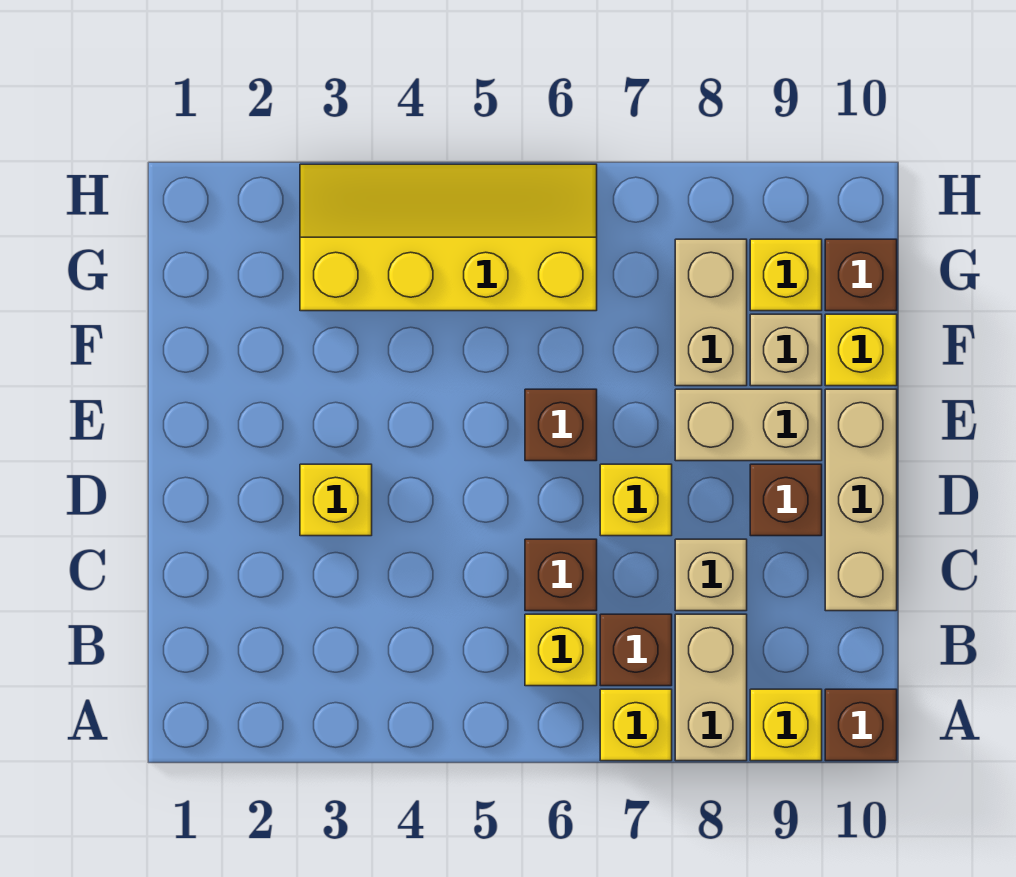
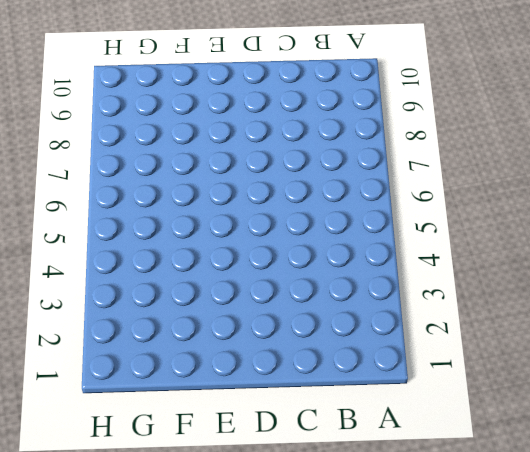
none -> yellow 1x1 brick [600,689,672,761]
none -> tan 1x2 brick [675,614,747,761]
none -> yellow 1x1 brick [750,689,822,761]

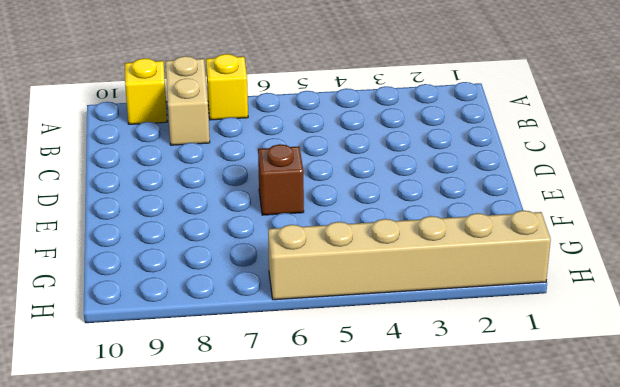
tan 1x6 brick [268,210,551,300] -> yellow 2x4 slope [300,164,597,311]
none -> brown 1x1 brick [825,689,897,761]
none -> yellow 1x1 brick [525,614,597,686]
none -> brown 1x1 brick [600,614,672,686]

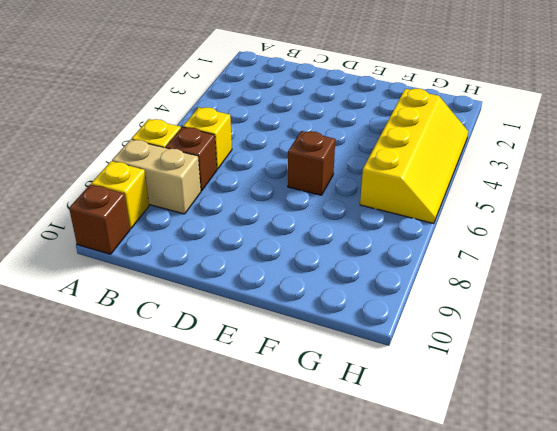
none -> brown 1x1 brick [525,539,597,611]
none -> tan 1x1 brick [675,539,747,611]
none -> tan 1x3 brick [825,389,897,611]

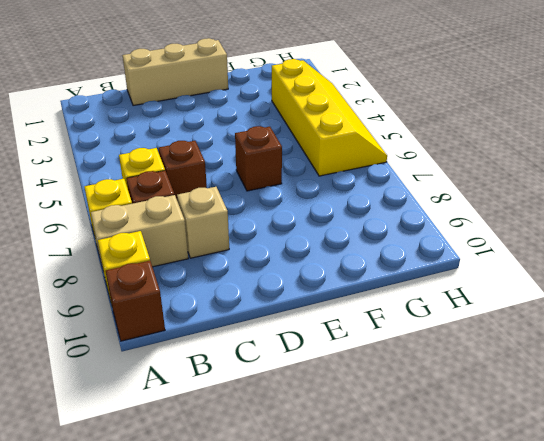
tan 1x3 brick [122,38,228,106] -> tan 1x3 brick moved to [825,389,897,611]
none -> yellow 1x1 brick [300,464,372,536]
none -> yellow 1x1 brick [600,464,672,536]
none -> brown 1x1 brick [750,464,822,536]

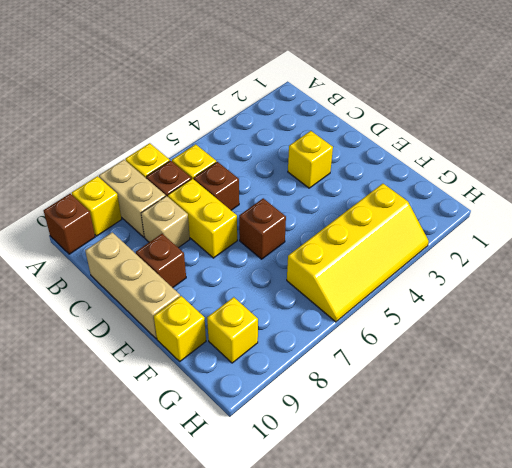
yellow 1x2 brick [168,179,237,258] -> yellow 1x1 brick [600,464,672,536]
none -> tan 1x2 brick [675,389,822,461]
none -> tan 1x2 brick [675,239,747,386]
none -> tan 1x1 brick [750,314,822,386]

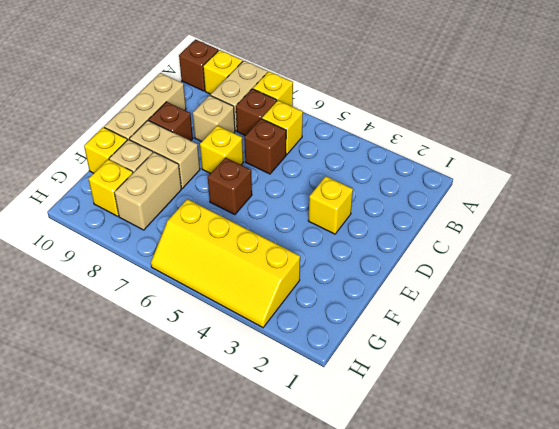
none -> brown 1x1 brick [825,239,897,311]

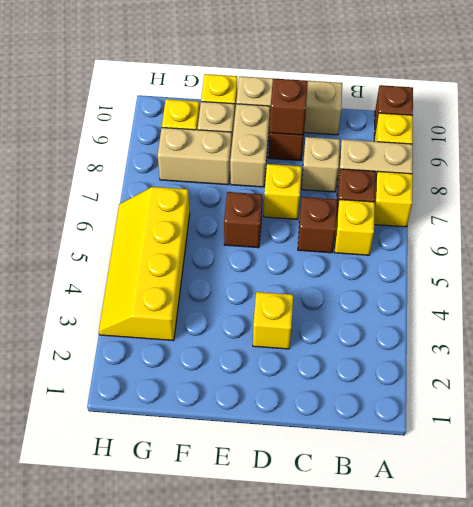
brown 1x1 brick [269,79,308,135] -> brown 1x1 brick moved to [825,239,897,311]

